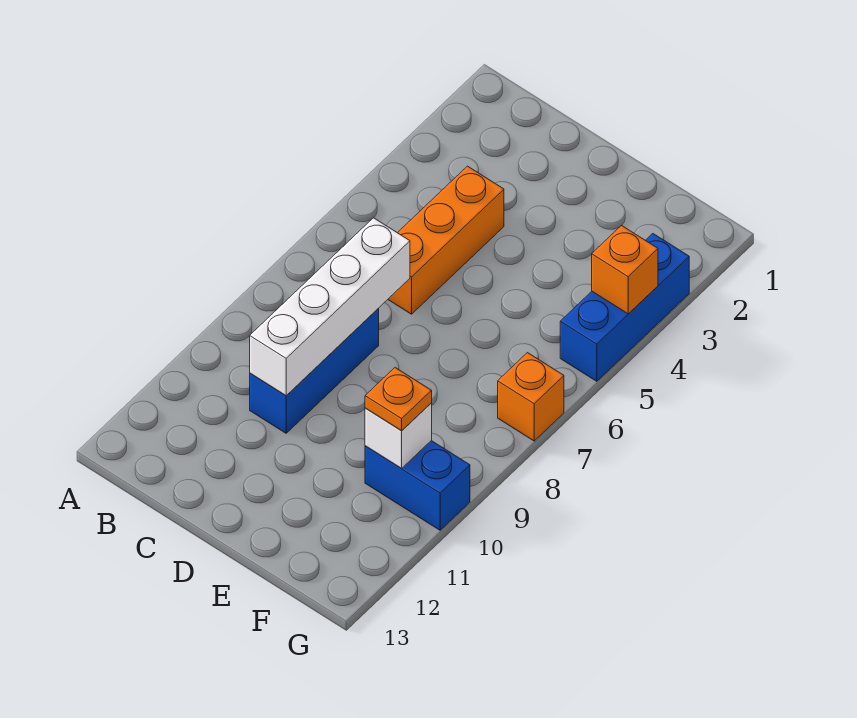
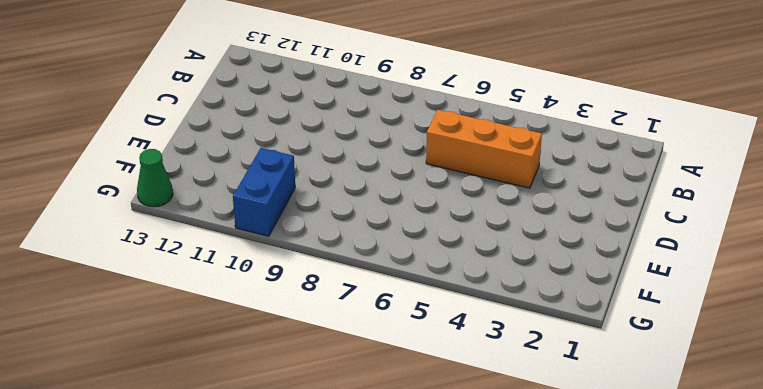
green 1x1 cone [137,149,173,207] -> none
none -> blue 1x3 brick [250,309,379,433]
none -> blue 1x3 brick [560,234,689,381]

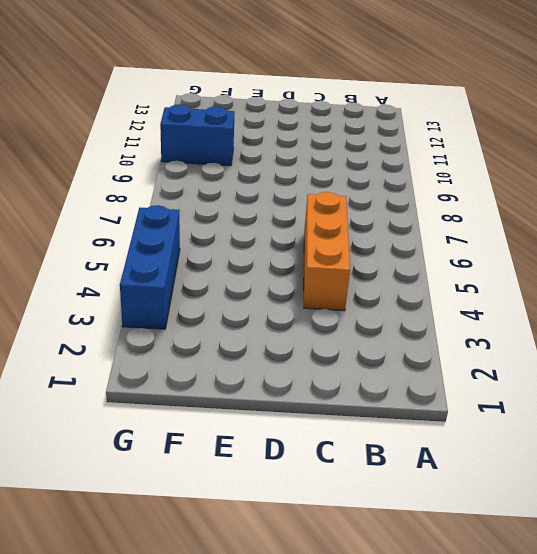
none -> blue 1x3 brick [250,309,379,433]
none -> orange 1x1 brick [498,353,564,441]

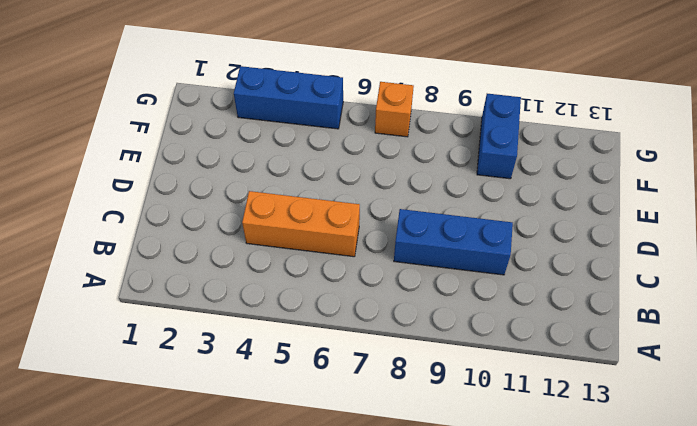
none -> white 1x4 brick [250,218,410,396]
none -> white 1x1 brick [365,403,432,468]

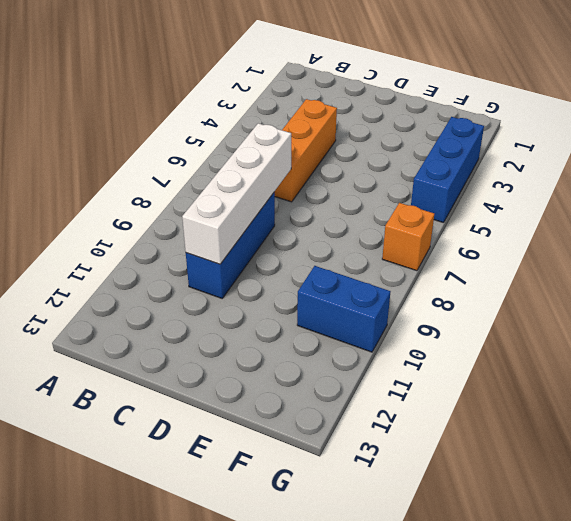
none -> white 1x1 brick [365,403,432,468]
none -> orange 1x1 brick [592,225,658,314]

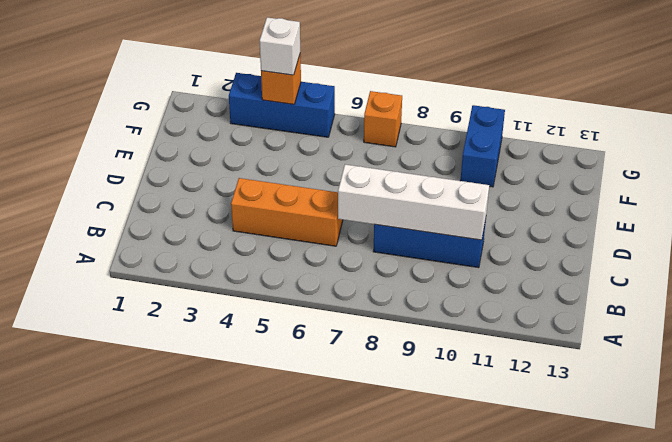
white 1x1 brick [260,17,300,75] -> white 1x1 brick moved to [365,403,432,468]
none -> orange 1x1 plate [365,368,432,431]

